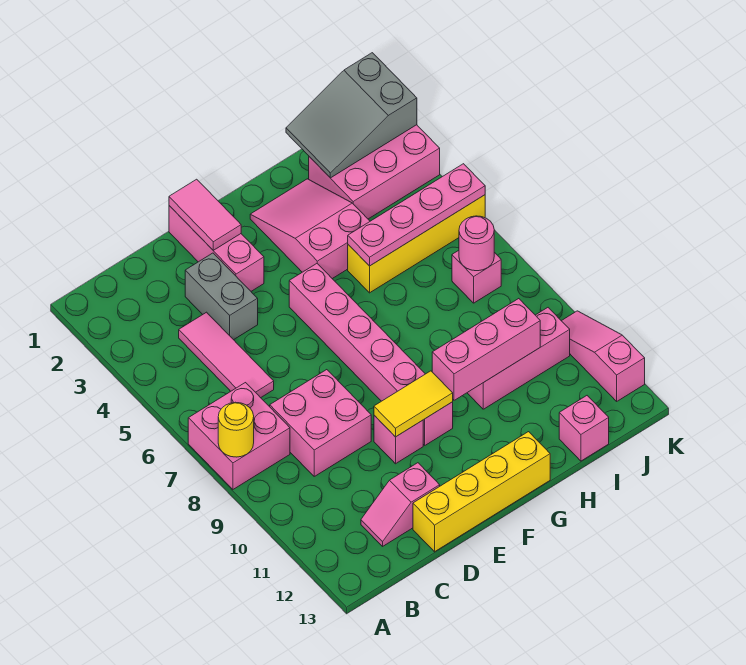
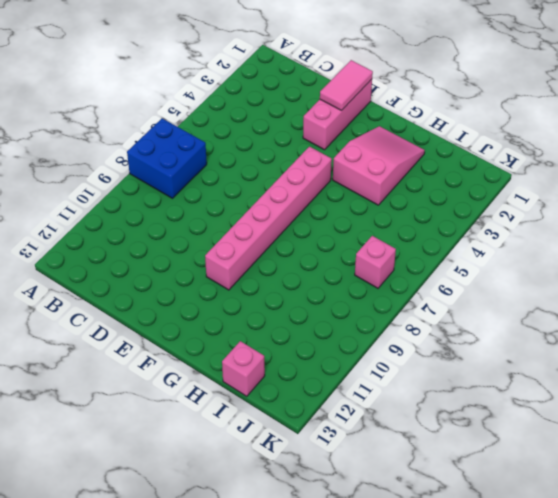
blue 2x2 brick [127,118,207,198] -> pink 2x2 brick [188,383,290,489]
none -> pink 1x3 tile [179,312,274,398]
none -> pink 2x2 brick [270,370,371,476]
none -> pink 1x2 slope [361,463,440,546]

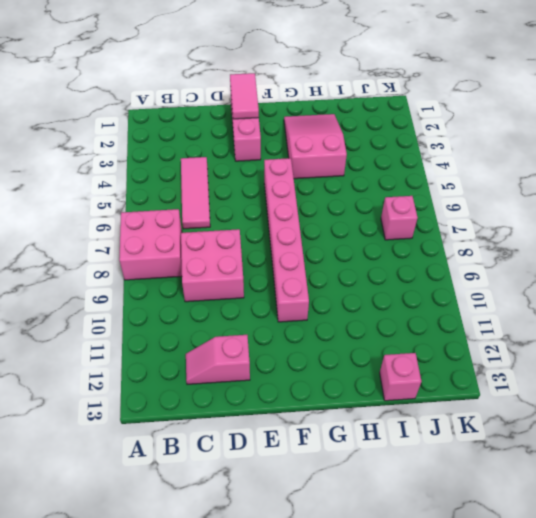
none -> grey 1x2 brick [185,253,258,340]
none -> yellow 1x4 brick [413,432,550,552]
none -> pink 1x1 brick [374,415,423,464]

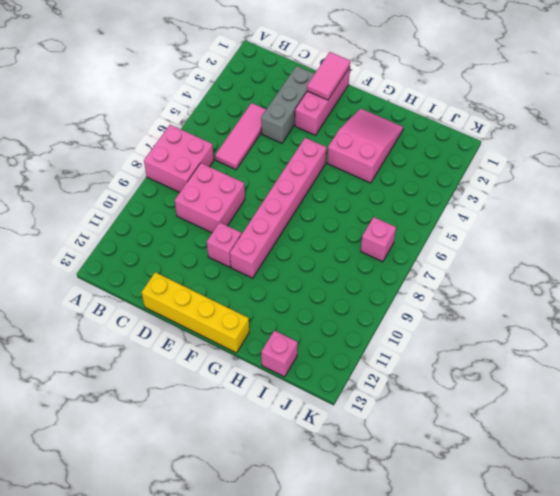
grey 1x3 brick [261,66,314,143] -> grey 1x2 brick [185,253,258,340]
none -> pink 1x2 slope [361,463,440,546]
none -> yellow 1x4 brick [348,195,485,293]
none -> pink 1x3 brick [467,308,570,409]

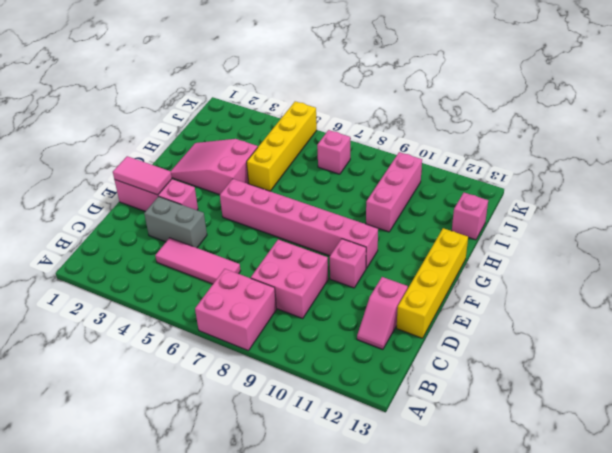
none -> pink 2x3 brick [309,125,440,219]
none -> pink 1x3 slope [562,311,645,401]
none -> yellow 1x1 round brick [218,402,254,457]

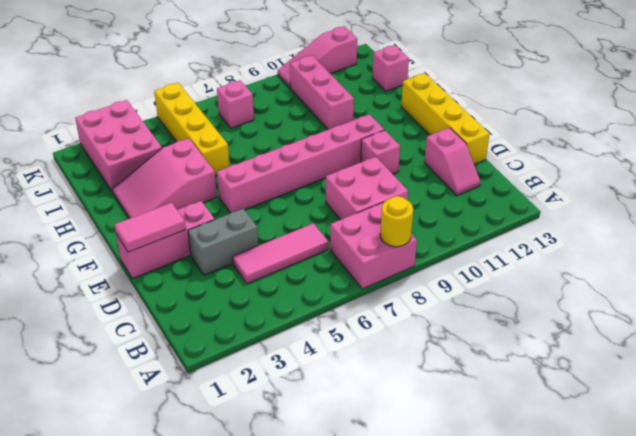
none -> yellow 1x2 tile [374,371,453,437]
none -> pink 1x3 brick [432,299,540,400]
none -> pink 1x4 plate [348,164,485,266]

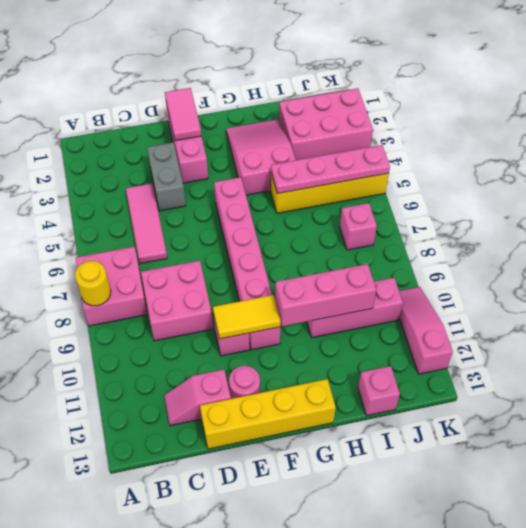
pink 1x1 round brick [229,366,260,399] -> pink 1x1 round brick moved to [459,216,494,271]
none -> grey 2x3 slope [286,53,417,178]

